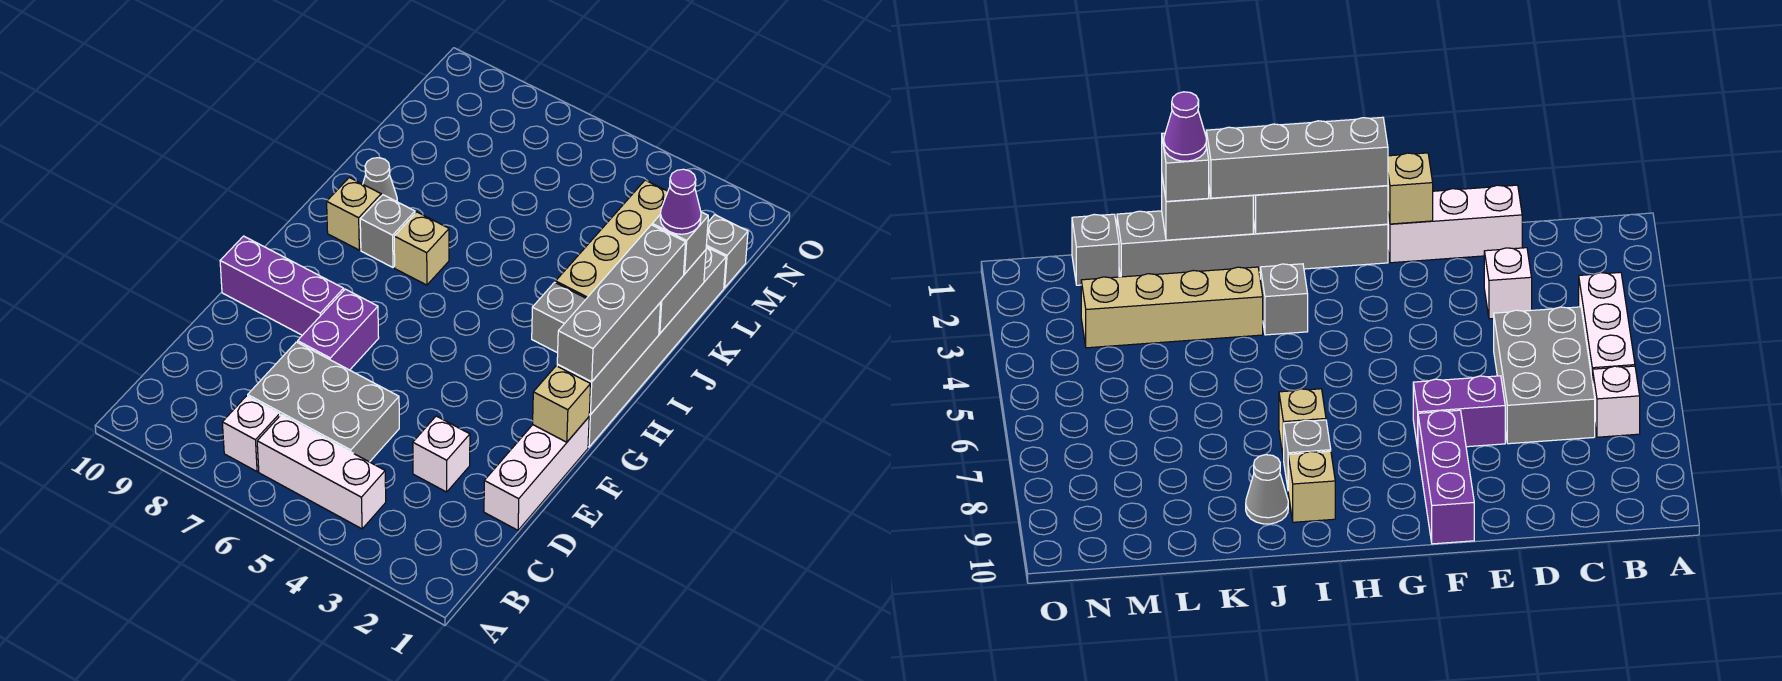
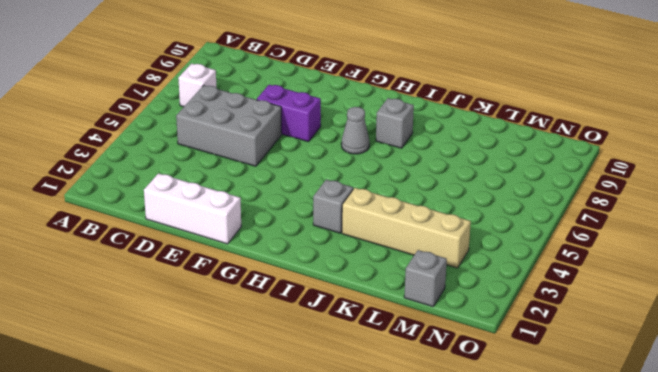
grey 2x3 brick [176,85,282,166] -> grey 2x3 brick turned to [248,342,399,462]
grey 1x1 cone [341,107,370,154] -> grey 1x1 cone moved to [363,158,397,202]
none -> white 1x3 brick [257,415,386,529]
none -> white 1x1 brick [413,416,470,492]
none -> purple 1x3 brick [220,236,344,335]

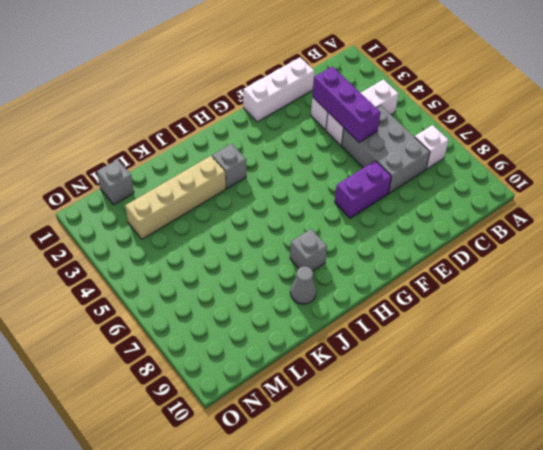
white 1x3 brick [326,79,399,145] -> white 1x3 brick turned to [257,415,386,529]
purple 1x3 brick [312,66,381,142] -> purple 1x3 brick moved to [220,236,344,335]
none -> grey 1x6 brick [588,247,726,447]
none -> tan 1x1 brick [394,212,449,285]
none -> tan 1x1 brick [327,178,381,250]

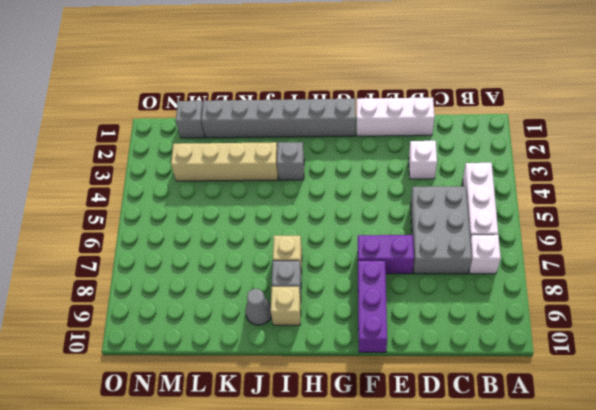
none -> tan 1x1 brick [533,366,591,442]
none -> grey 1x3 brick [557,303,661,415]
none -> grey 1x2 brick [659,250,706,334]

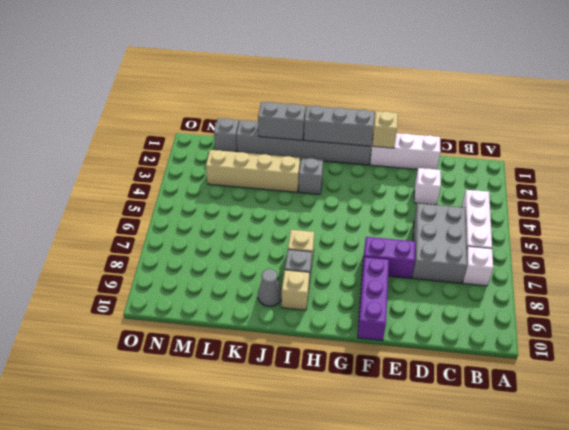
none -> grey 1x4 brick [557,225,686,382]
none -> grey 1x1 brick [652,212,708,274]
none -> purple 1x1 cone [660,169,701,234]

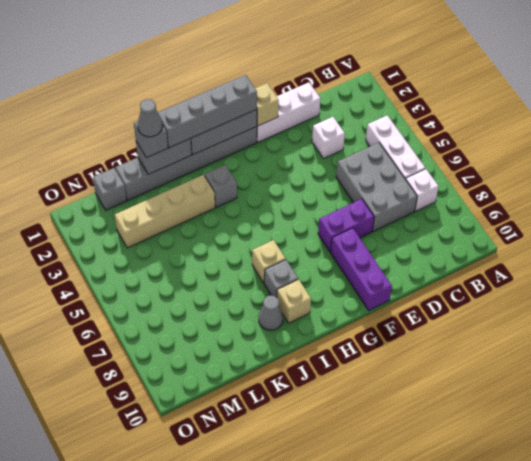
grey 1x1 cone [138,99,162,137] -> purple 1x1 cone [660,169,701,234]

